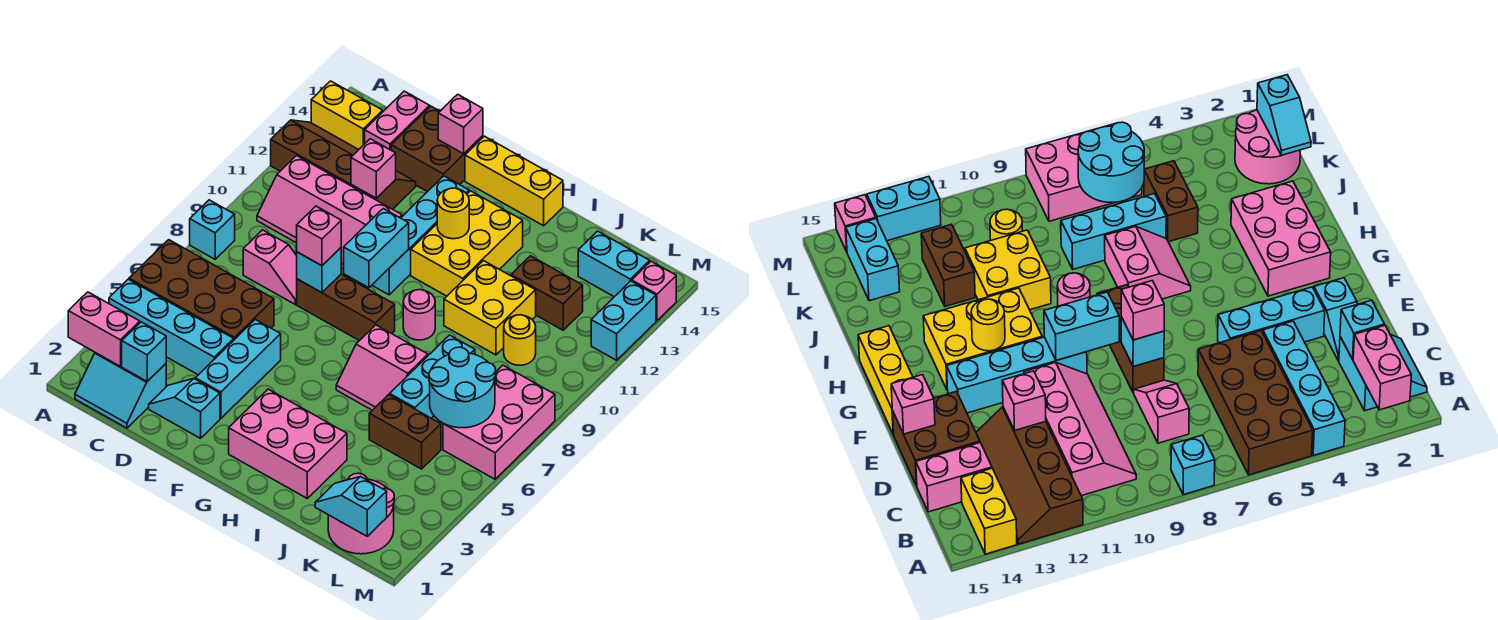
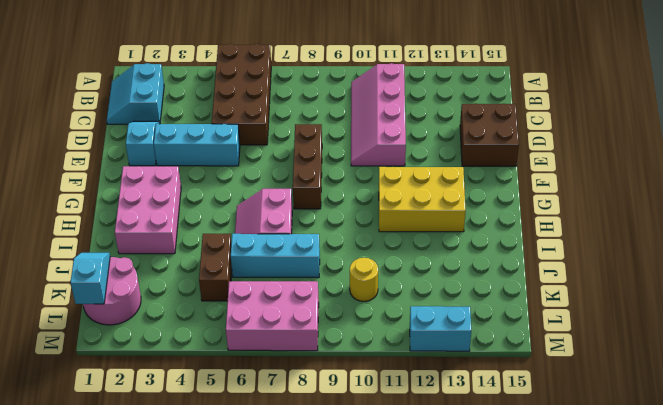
none -> cyan 1x4 brick [109,279,234,375]
none -> cyan 1x1 brick [190,200,235,259]
none -> brown 2x4 slope [271,120,416,209]
none -> yellow 1x2 brick [311,81,383,150]

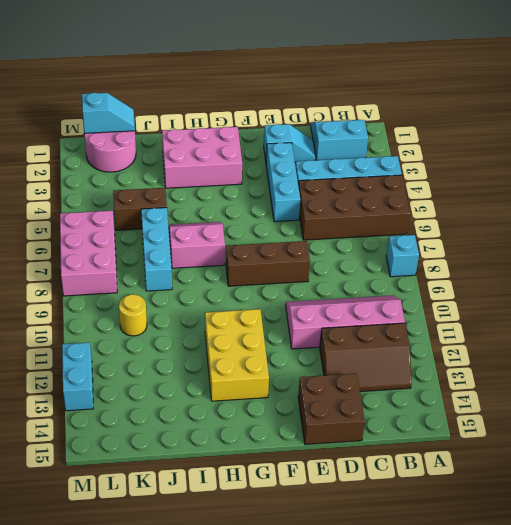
brown 2x3 slope [320,323,411,392] -> brown 2x4 slope [271,120,416,209]
none -> yellow 1x2 brick [311,81,383,150]
none -> pink 1x2 slope [243,230,297,304]
none -> pink 1x2 brick [365,91,430,150]
none -> cyan 1x4 brick [372,176,469,295]

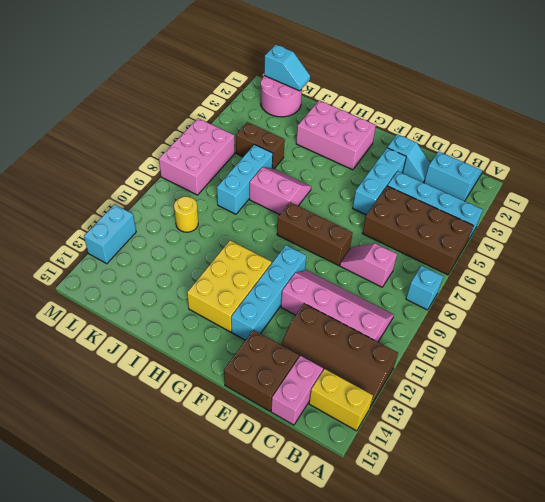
none -> yellow 1x3 brick [465,136,563,226]
none -> pink 1x1 round brick [403,290,435,340]
none -> yellow 2x2 brick [444,261,536,355]
none -> brown 1x2 brick [511,256,583,330]

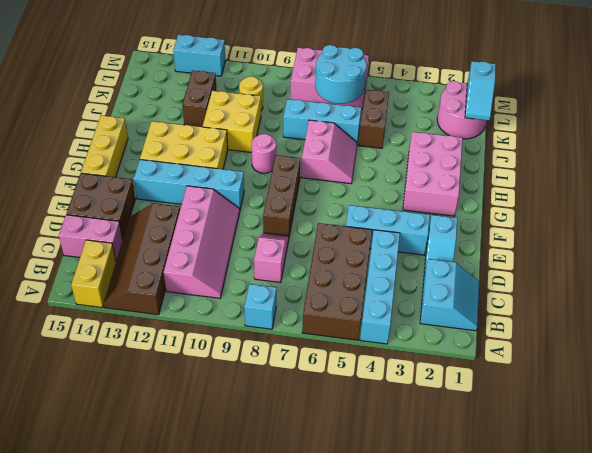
none -> cyan 1x2 brick [578,231,650,297]
none -> pink 1x1 brick [632,261,676,321]
none -> pink 1x2 brick [68,292,140,366]
none -> cyan 1x1 brick [122,322,166,381]

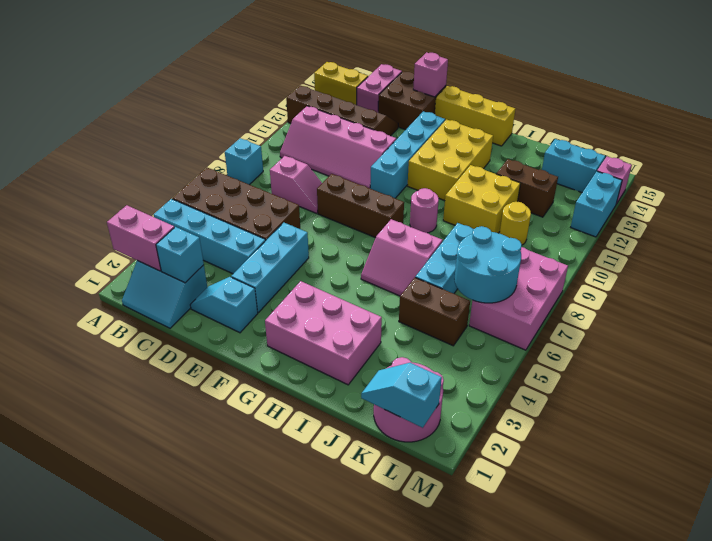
none -> pink 1x1 brick [351,139,396,198]
none -> cyan 1x1 brick [297,248,341,293]
none -> cyan 1x2 brick [344,209,409,288]
none -> yellow 1x1 round brick [437,188,469,239]

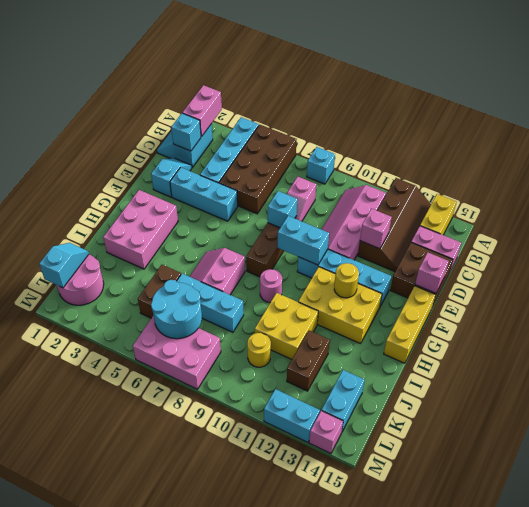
none -> pink 1x1 brick [297,206,341,266]

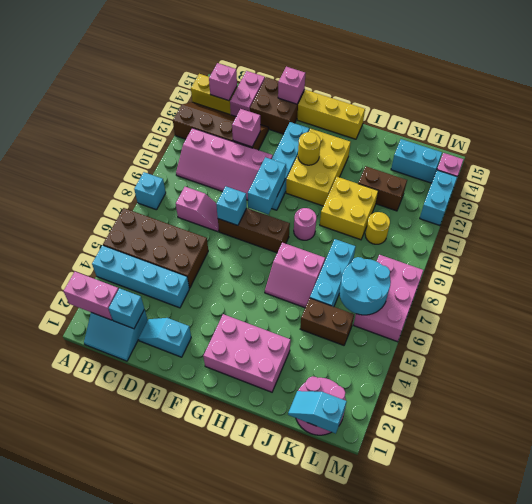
pink 1x1 brick [209,63,237,101] -> pink 1x1 brick moved to [297,206,341,266]
none -> cyan 1x3 brick [195,320,281,419]

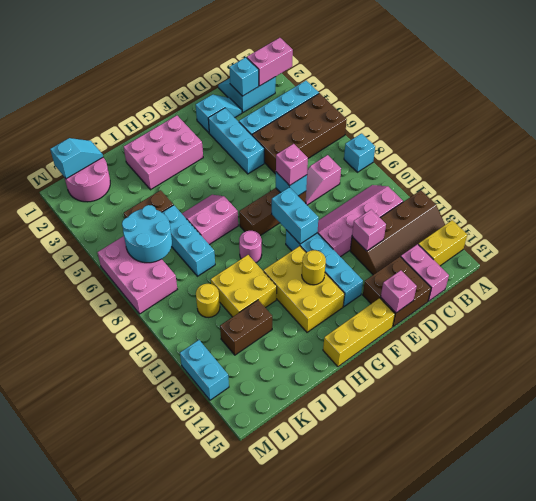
none -> cyan 1x2 brick [578,231,650,297]
none -> pink 1x1 brick [632,261,676,321]

